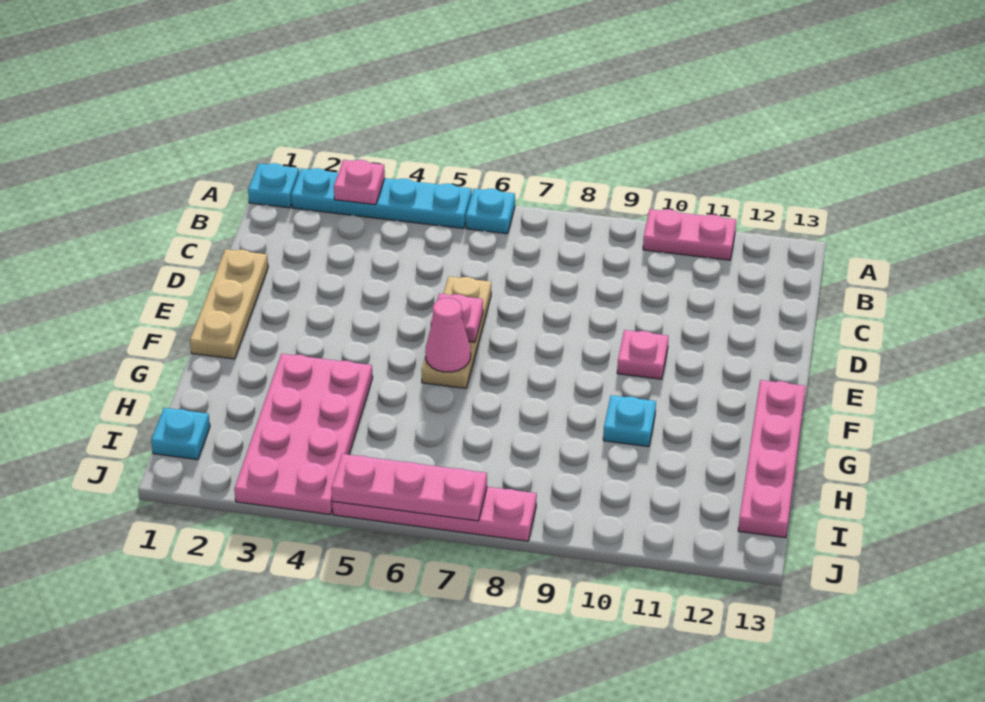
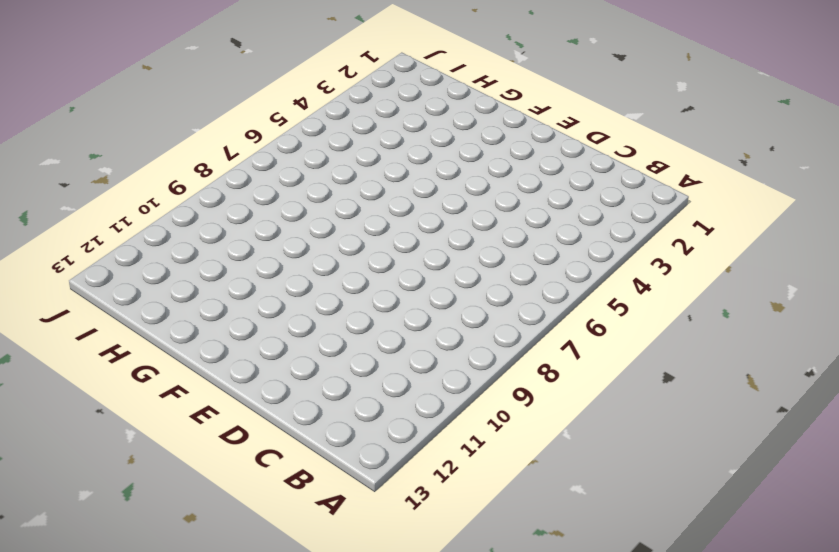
none -> cyan 1x1 plate [248,163,299,208]
none -> cyan 1x4 plate [291,168,472,229]
none -> cyan 1x1 plate [466,189,515,234]

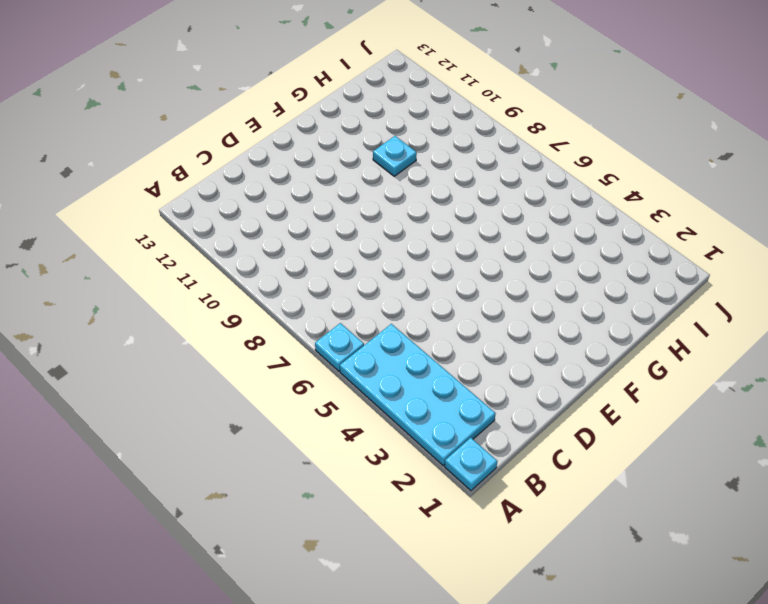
cyan 2x4 plate [340,324,496,466] -> cyan 1x4 plate [291,168,472,229]
none -> pink 1x2 plate [643,209,736,260]
none -> tan 1x3 plate [190,249,268,359]
none -> tan 1x3 plate [421,277,491,388]

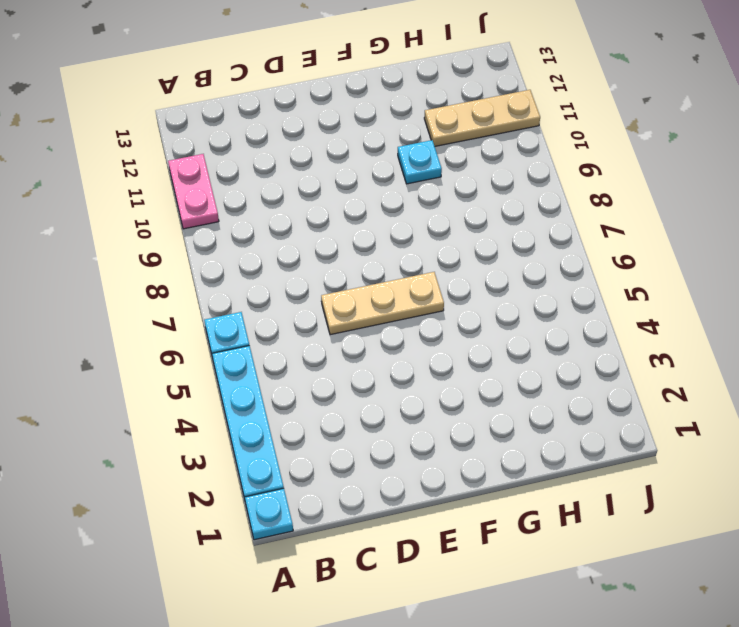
tan 1x3 plate [424,90,540,146] -> tan 1x3 plate moved to [190,249,268,359]
none -> pink 1x1 plate [617,330,669,379]
none -> pink 1x4 plate [738,380,806,538]
none -> pink 2x4 plate [234,354,373,515]

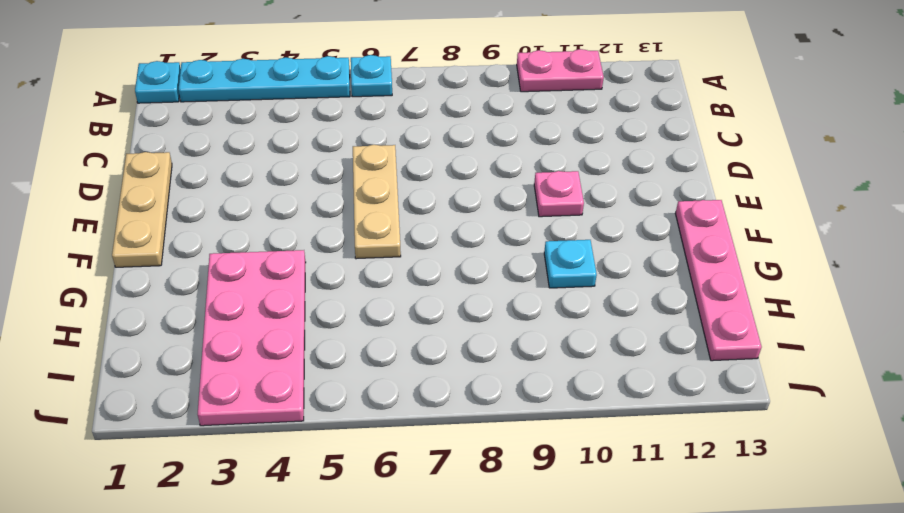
none -> cyan 1x1 plate [151,408,210,460]
none -> pink 1x4 plate [332,487,537,541]
none -> pink 1x1 plate [334,160,385,205]

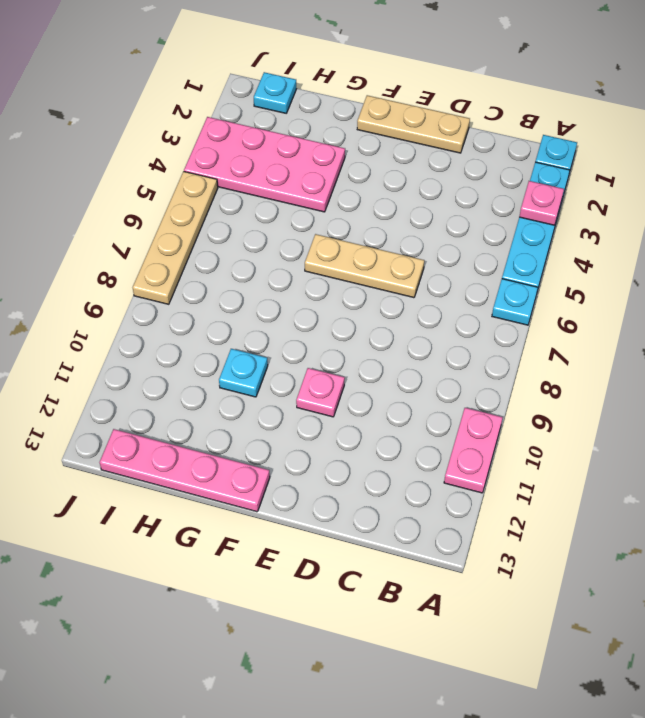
tan 1x4 plate [133,171,218,304] -> pink 1x4 plate [332,487,537,541]
none -> pink 1x1 plate [431,293,483,342]
none -> pink 1x1 cone [425,298,471,372]
none -> pink 1x3 plate [331,454,487,521]

